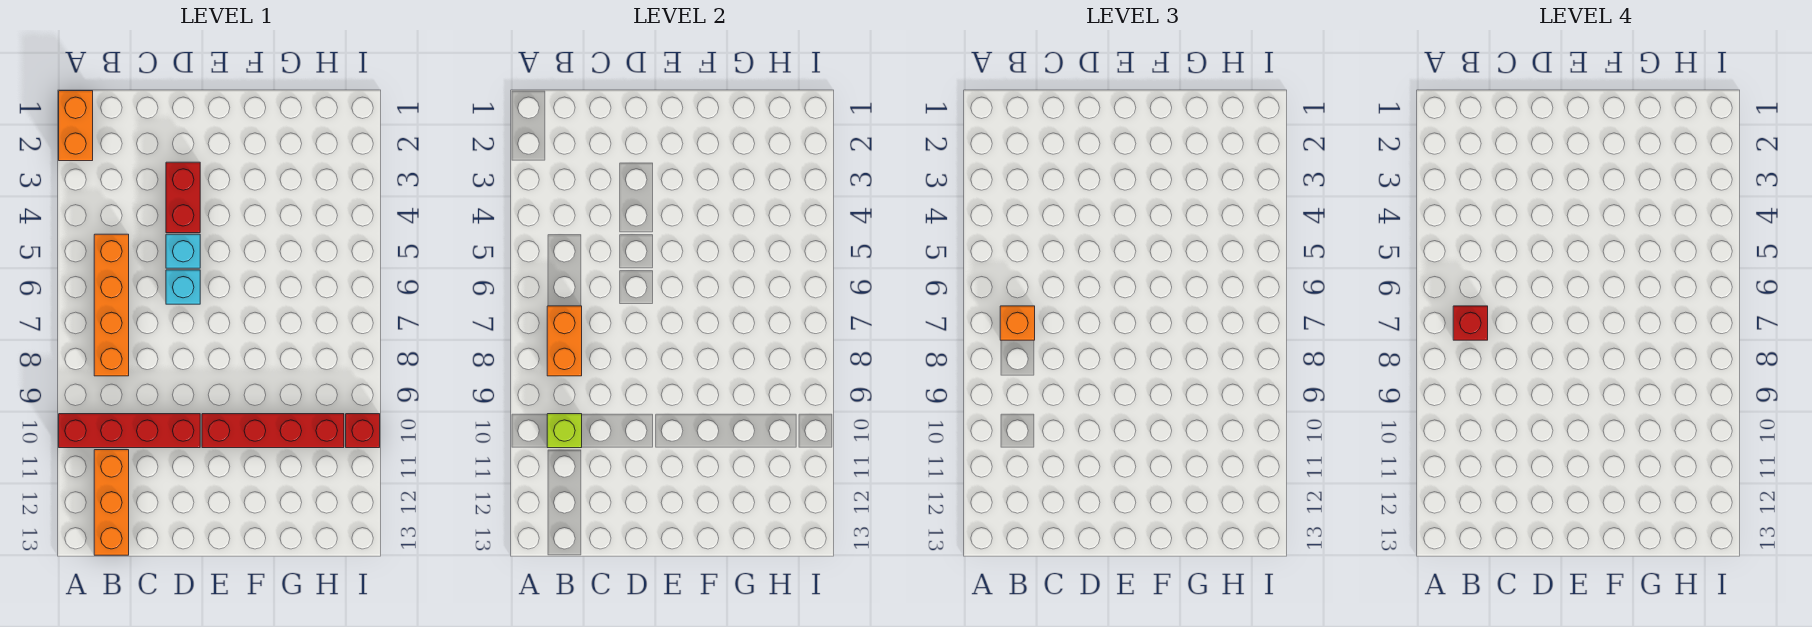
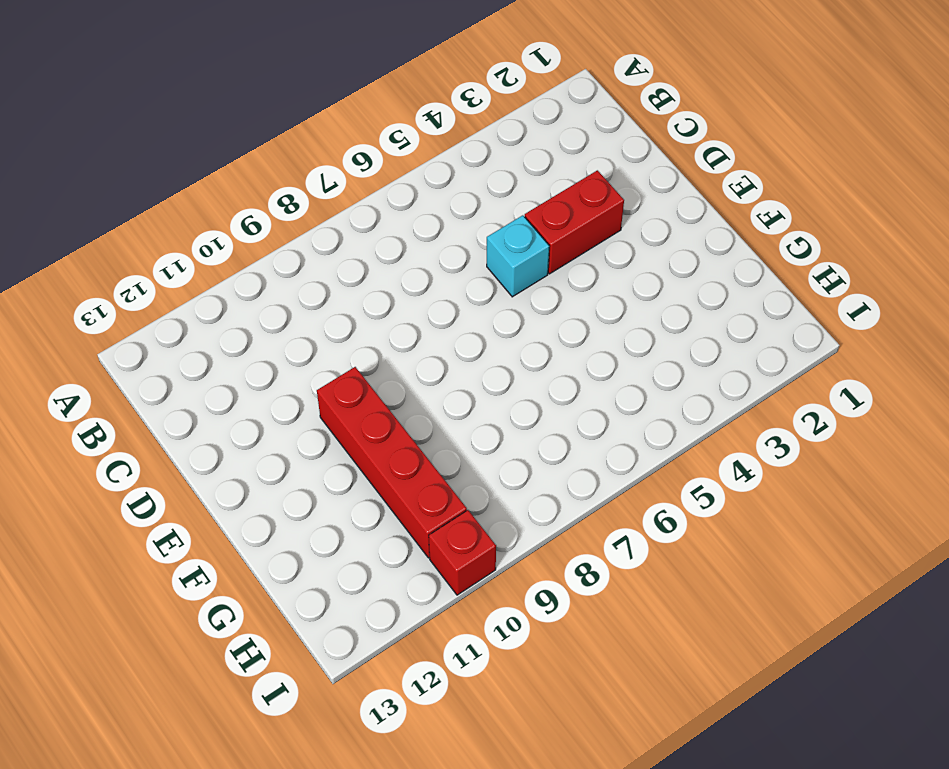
none -> orange 1x2 brick [59,91,93,161]
none -> red 1x4 brick [59,414,200,448]
none -> orange 1x4 brick [94,234,129,376]

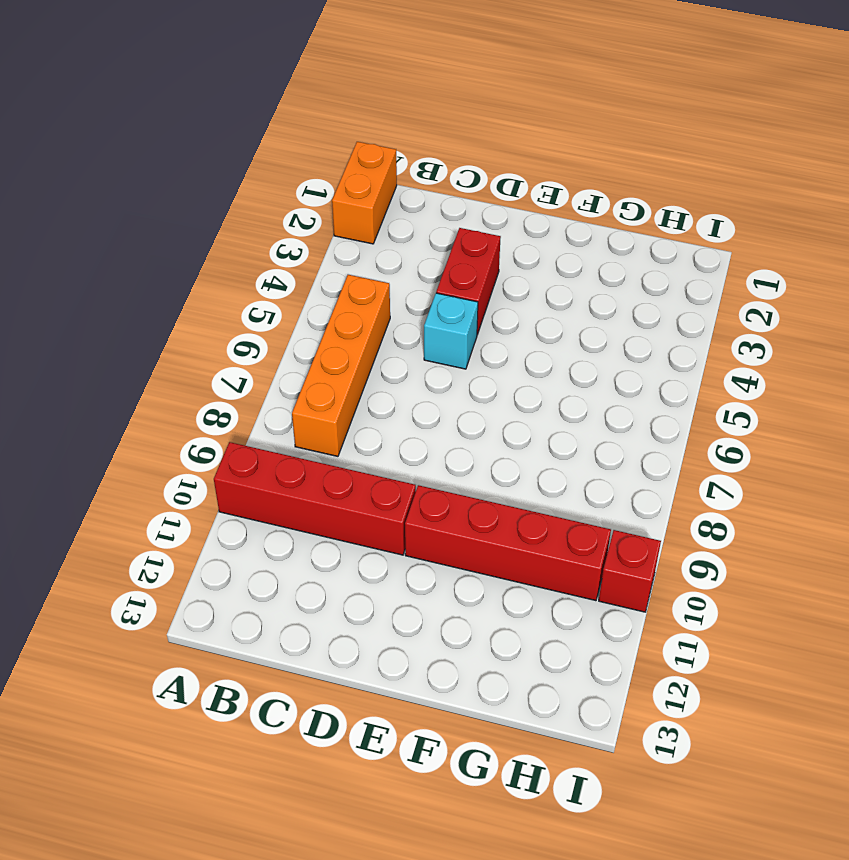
none -> orange 1x3 brick [94,450,129,555]
none -> cyan 1x1 brick [166,270,200,304]
none -> orange 1x2 brick [547,306,582,376]

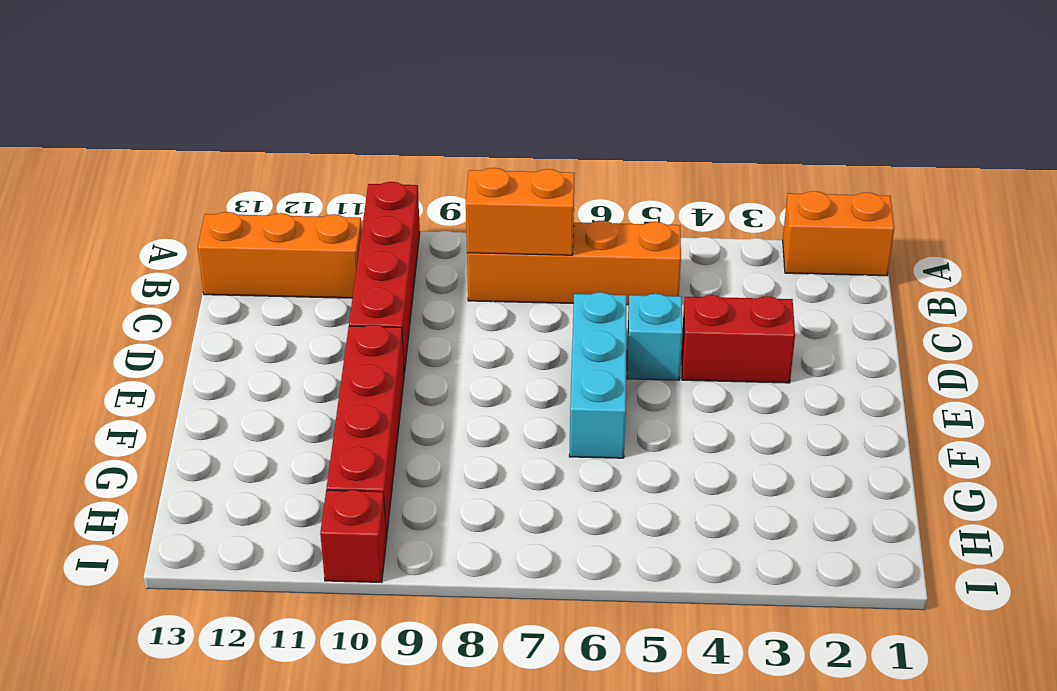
cyan 1x3 brick [569,292,627,458] -> cyan 1x1 brick [166,270,200,304]
none -> lime 1x1 brick [547,414,582,448]
none -> orange 1x1 brick [1000,306,1035,340]
none -> red 1x1 brick [1453,306,1488,340]

